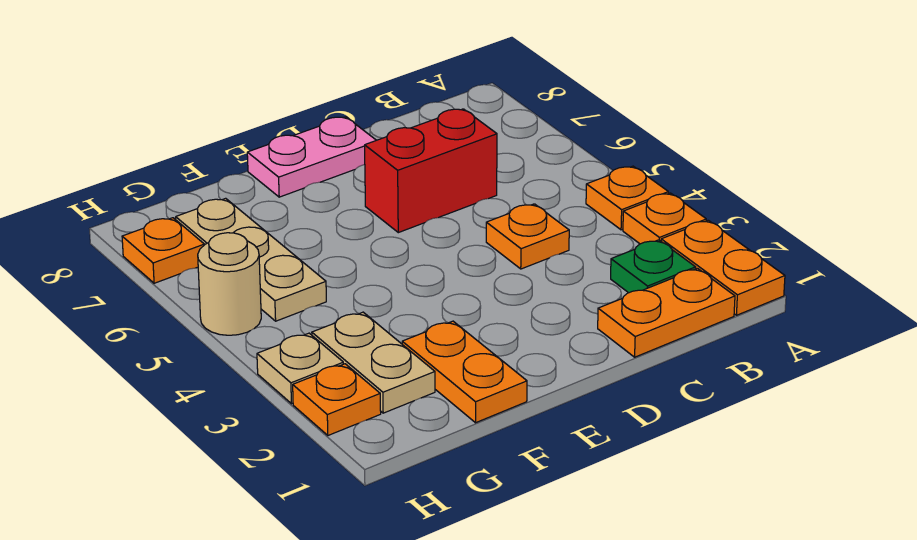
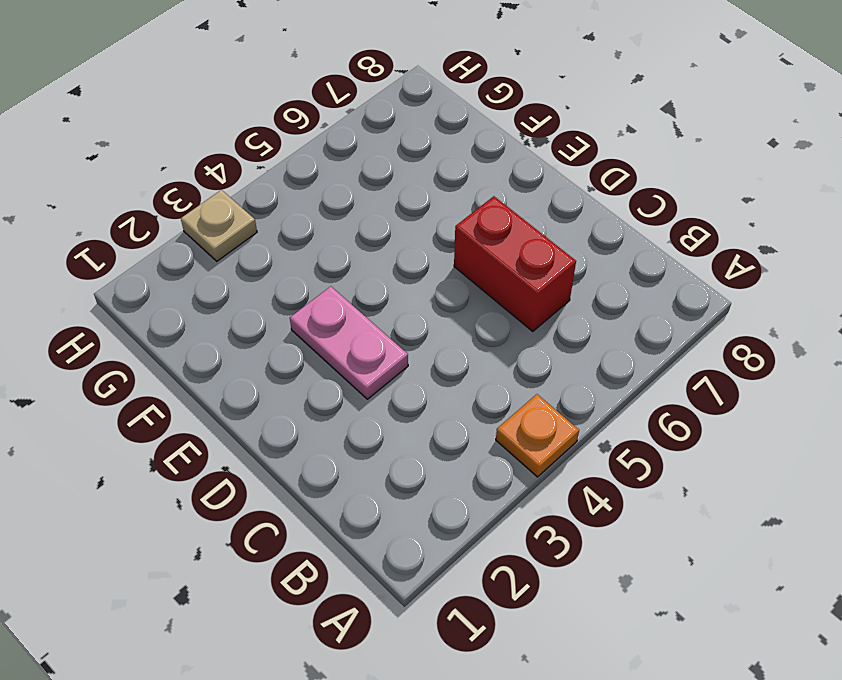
pink 1x2 plate [290,286,408,399] -> pink 1x2 plate moved to [247,117,376,197]
none -> orange 1x2 plate [661,220,785,315]
none -> orange 1x1 plate [623,193,706,244]
none -> orange 1x2 plate [598,268,735,357]

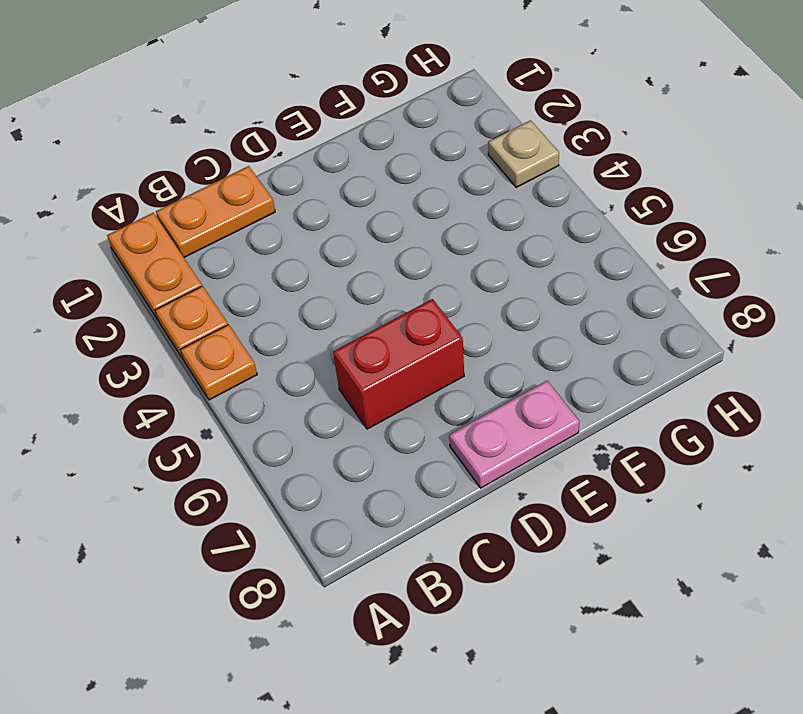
none -> green 1x1 plate [611,240,696,293]
none -> orange 1x1 plate [486,204,569,269]
none -> orange 1x2 plate [402,321,527,423]

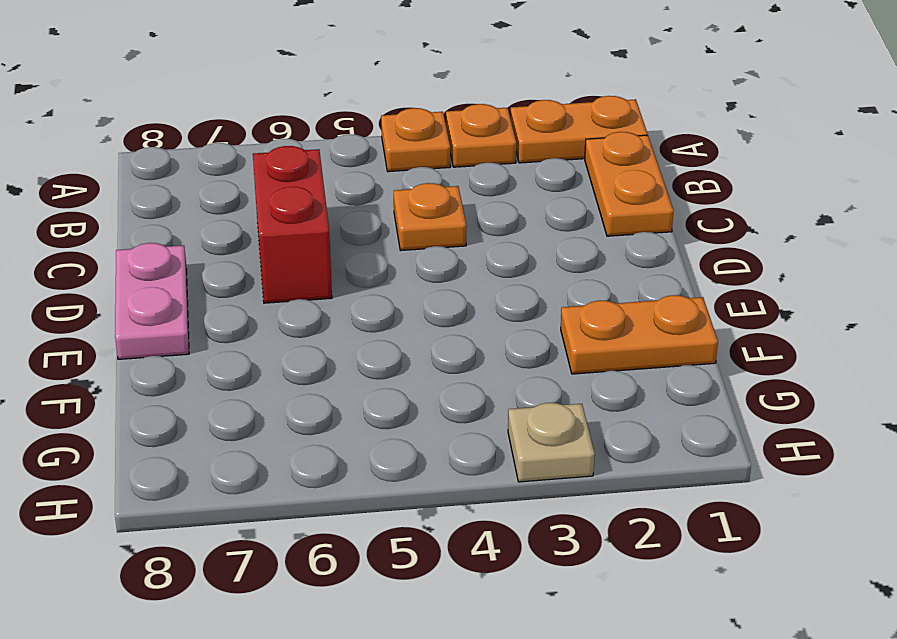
none -> green 1x1 plate [611,240,696,293]
none -> tan 1x2 plate [312,312,435,413]
none -> tan 1x3 plate [176,198,326,321]

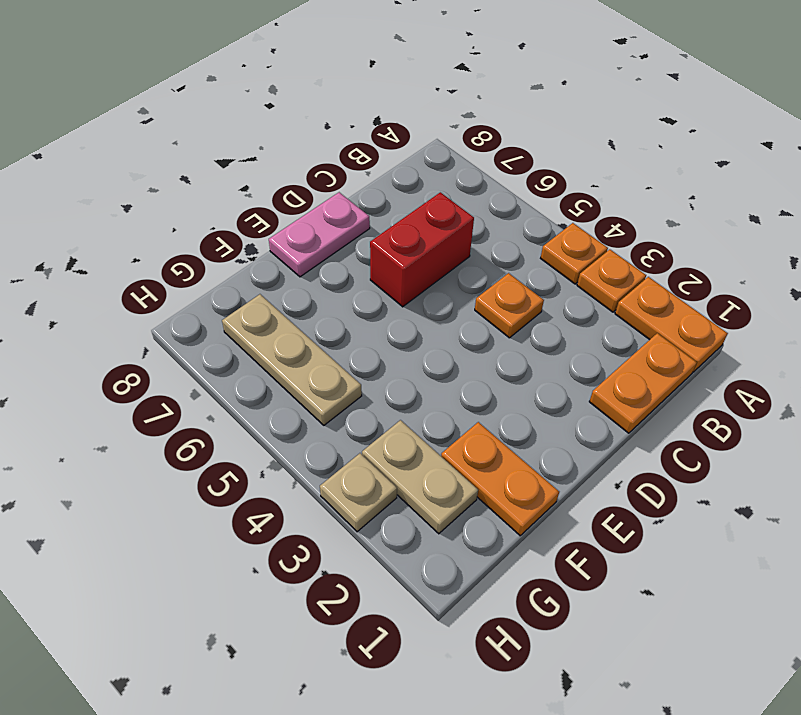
none -> green 1x1 plate [611,240,696,293]
none -> orange 1x1 plate [293,364,381,435]
none -> tan 1x1 round brick [198,233,261,335]

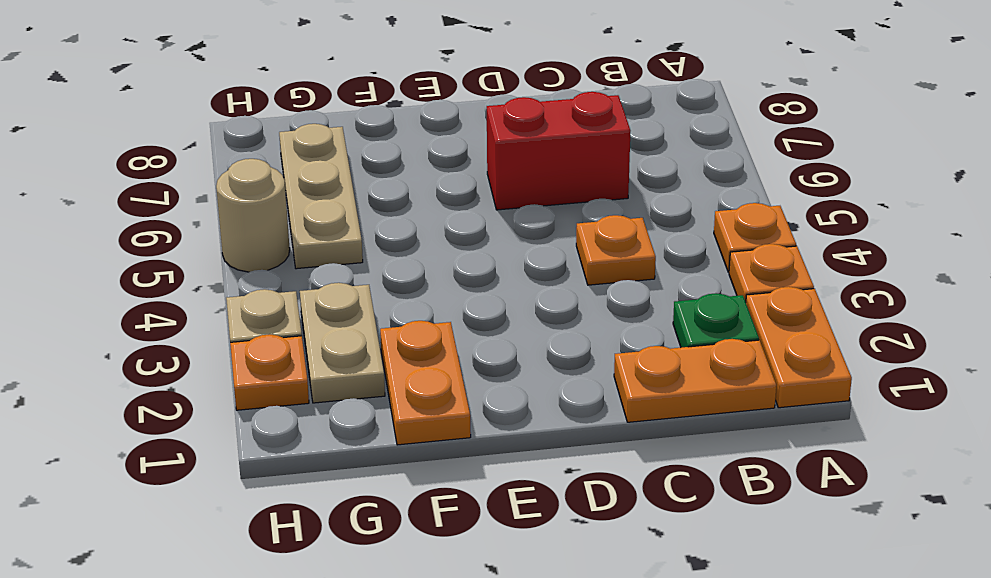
none -> pink 1x2 plate [247,117,376,197]
none -> orange 1x1 plate [122,218,204,283]

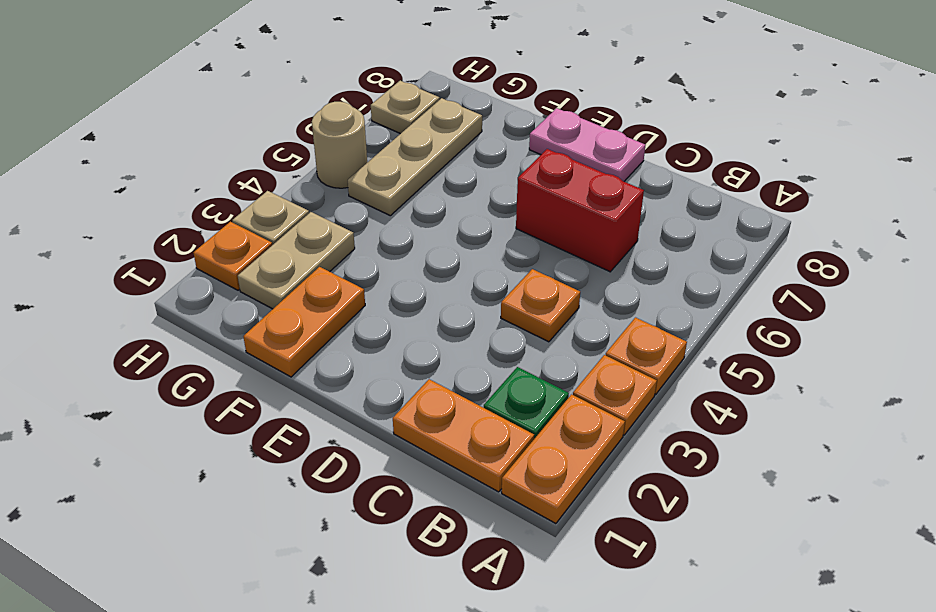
tan 1x1 plate [371,81,440,134] -> orange 1x1 plate [122,218,204,283]

